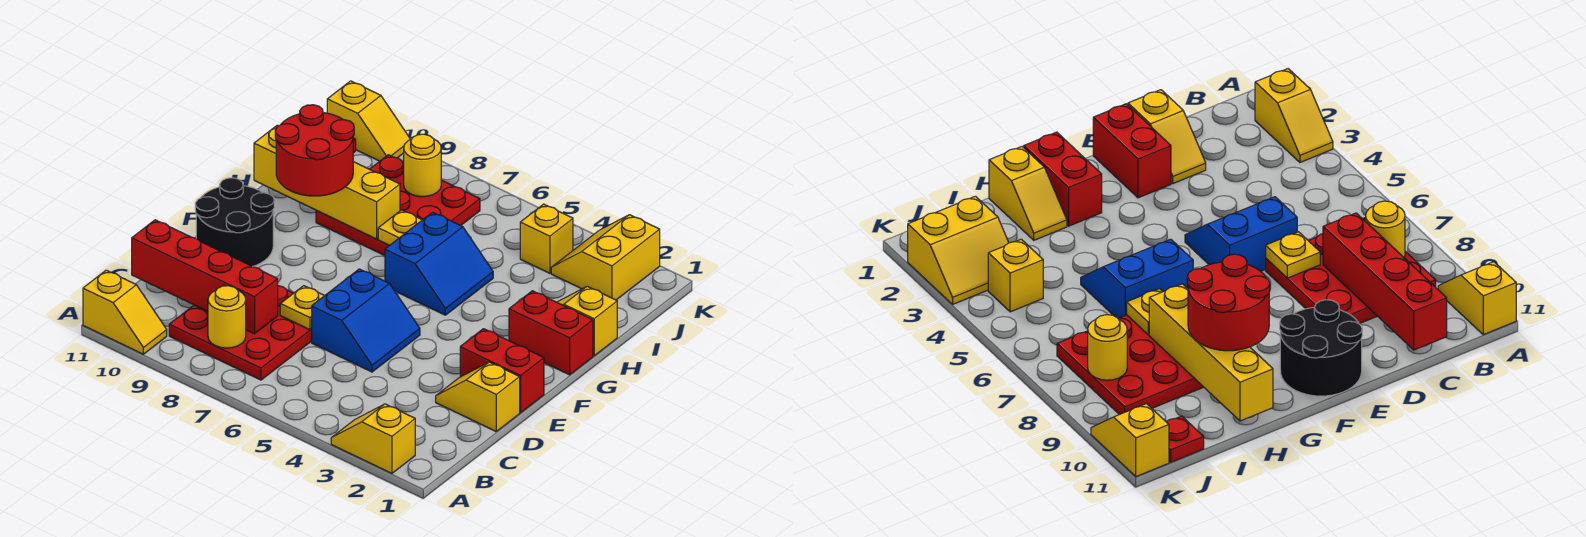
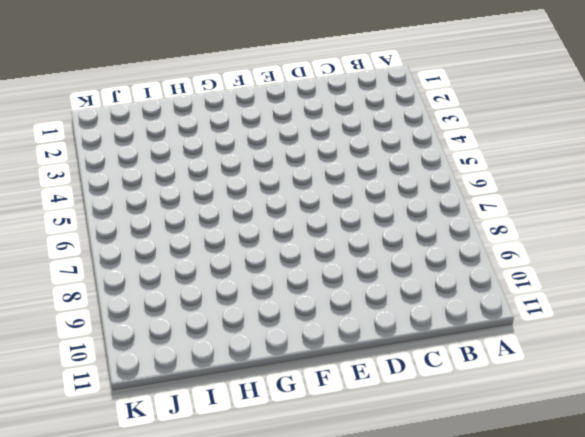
none -> yellow 1x2 slope [331,404,415,473]
none -> yellow 1x2 slope [83,270,167,354]
none -> red 3x3 plate [169,286,312,380]

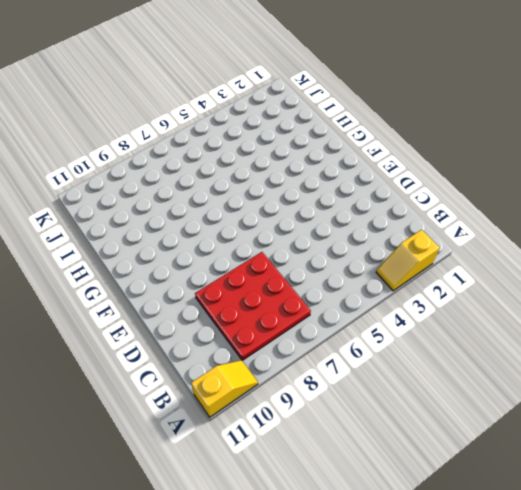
none -> yellow 1x2 slope [436,362,520,431]
none -> blue 2x2 slope [312,269,420,372]
none -> red 1x2 brick [460,329,544,413]

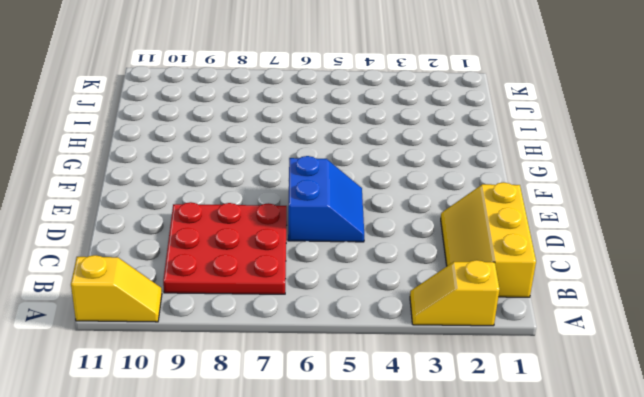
yellow 2x3 slope [441,182,536,297] -> yellow 1x2 slope [436,362,520,431]
none -> red 1x2 brick [460,329,544,413]
none -> black 2x2 round brick [195,178,274,267]
none -> red 1x2 brick [509,291,593,375]

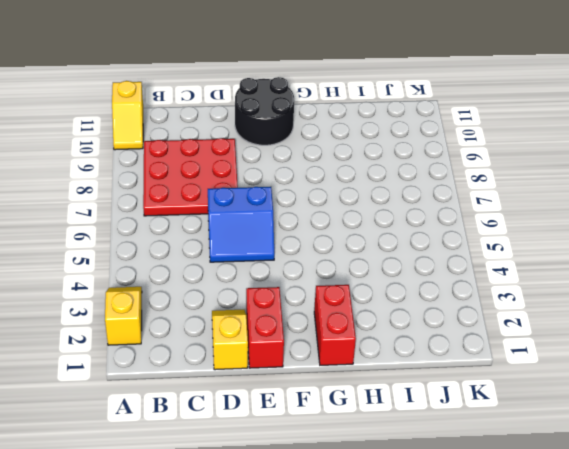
none -> blue 2x2 slope [385,212,493,315]
none -> yellow 1x2 slope [557,286,617,356]
none -> red 3x3 plate [316,155,480,256]

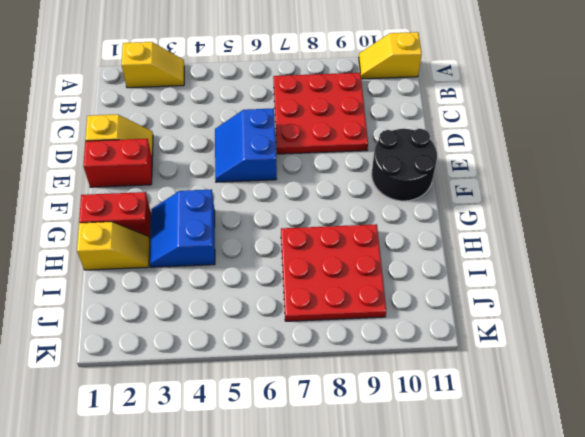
blue 2x2 slope [150,189,215,267] -> blue 2x2 slope moved to [385,212,493,315]
none -> yellow 2x2 slope [551,215,660,300]
none -> yellow 1x1 brick [520,204,573,273]
none -> red 1x1 plate [1167,416,1204,462]

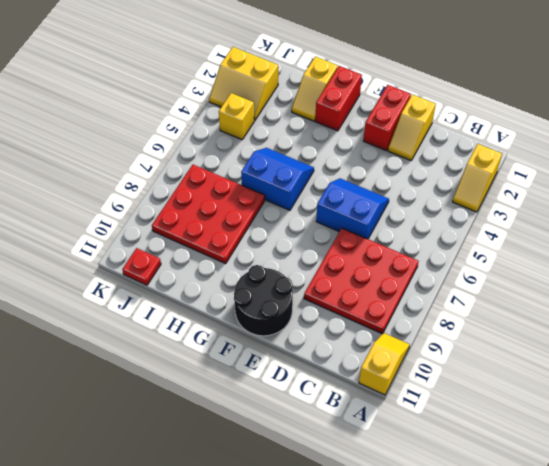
none -> yellow 1x2 slope [327,81,410,161]
none -> yellow 1x1 round brick [208,286,246,348]
none -> red 1x4 brick [132,220,278,334]

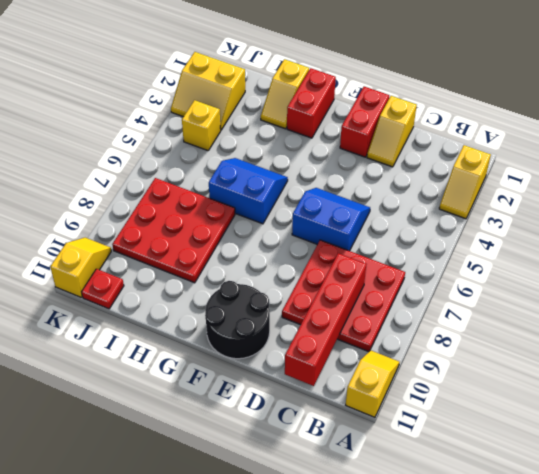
none -> yellow 1x1 round brick [208,286,246,348]
none -> yellow 1x1 plate [280,286,325,330]
none -> yellow 1x1 plate [378,210,422,245]

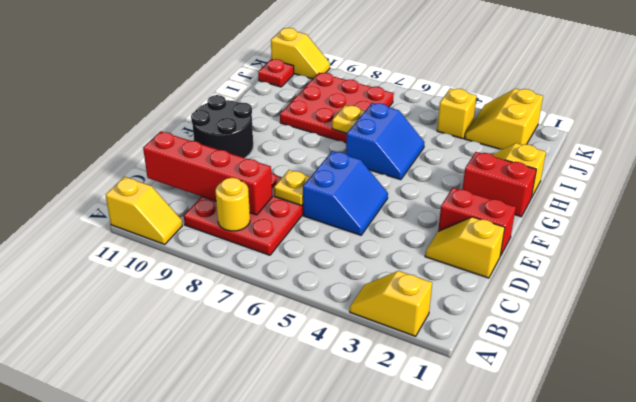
none -> yellow 1x4 brick [254,125,400,239]
none -> yellow 1x1 round brick [404,134,441,197]
none -> red 2x2 round brick [275,105,354,196]

